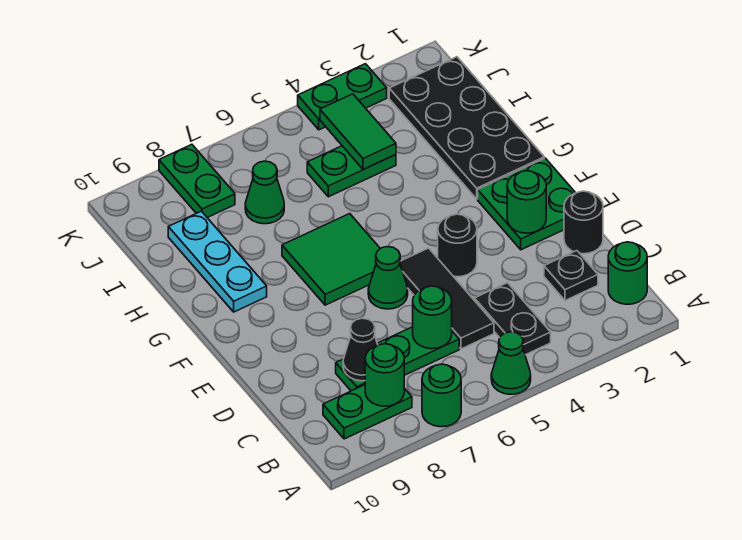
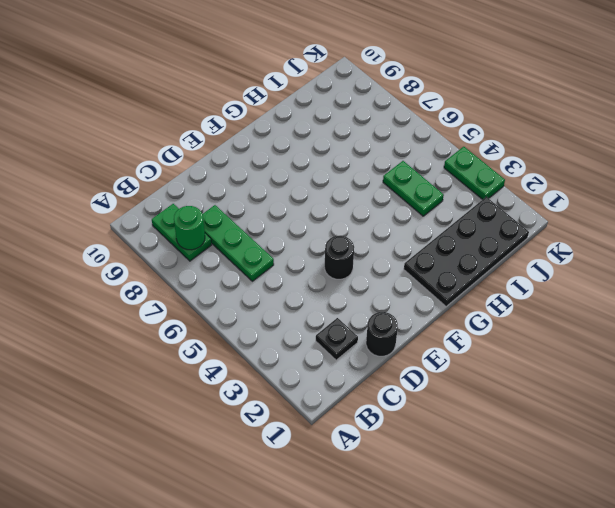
none -> green 1x1 cone [491,332,531,394]
none -> green 1x1 round brick [422,364,461,427]
none -> green 1x1 round brick [608,242,647,304]

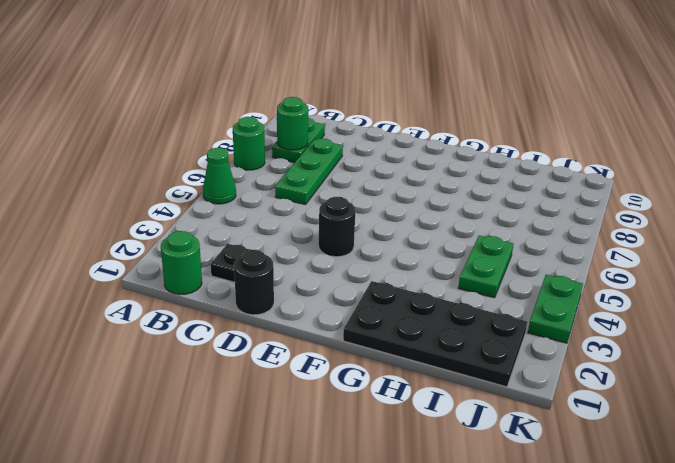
none -> black 1x2 plate [475,283,551,355]
none -> black 1x3 tile [400,248,494,349]
none -> green 2x2 plate [478,158,575,250]

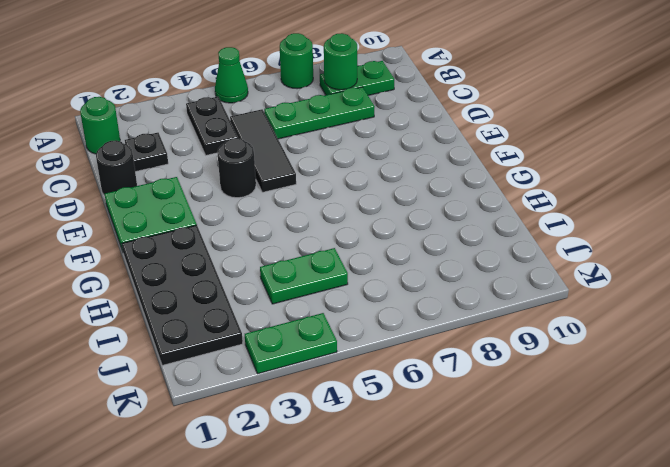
none -> green 1x1 cone [368,247,408,309]
none -> green 2x2 tile [282,214,380,305]
none -> cyan 1x3 plate [168,211,267,312]

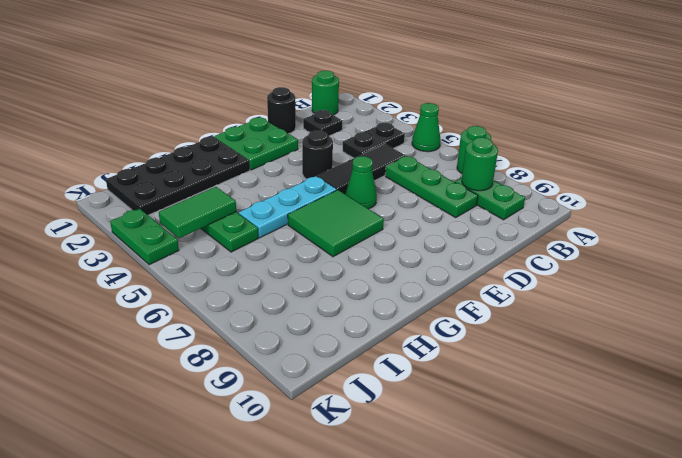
cyan 1x3 plate [239,176,337,238] -> cyan 1x3 plate moved to [168,211,267,312]
none -> green 1x1 cone [245,161,284,224]
none -> green 1x2 plate [159,144,235,218]
none -> green 1x1 round brick [413,286,452,349]

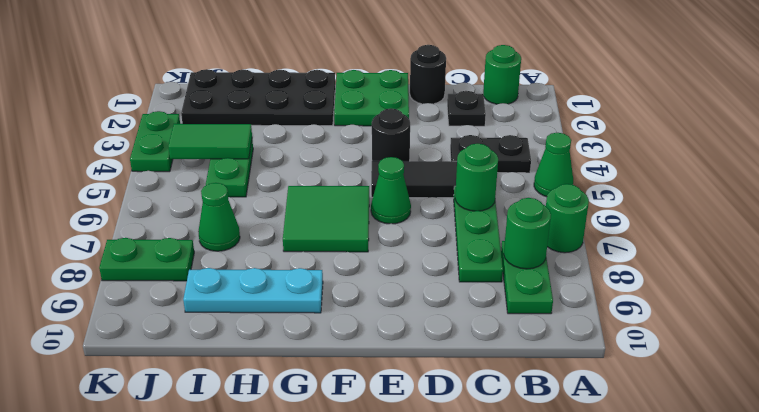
none -> black 1x1 cone [343,318,378,381]
none -> green 1x1 round brick [507,171,546,233]

